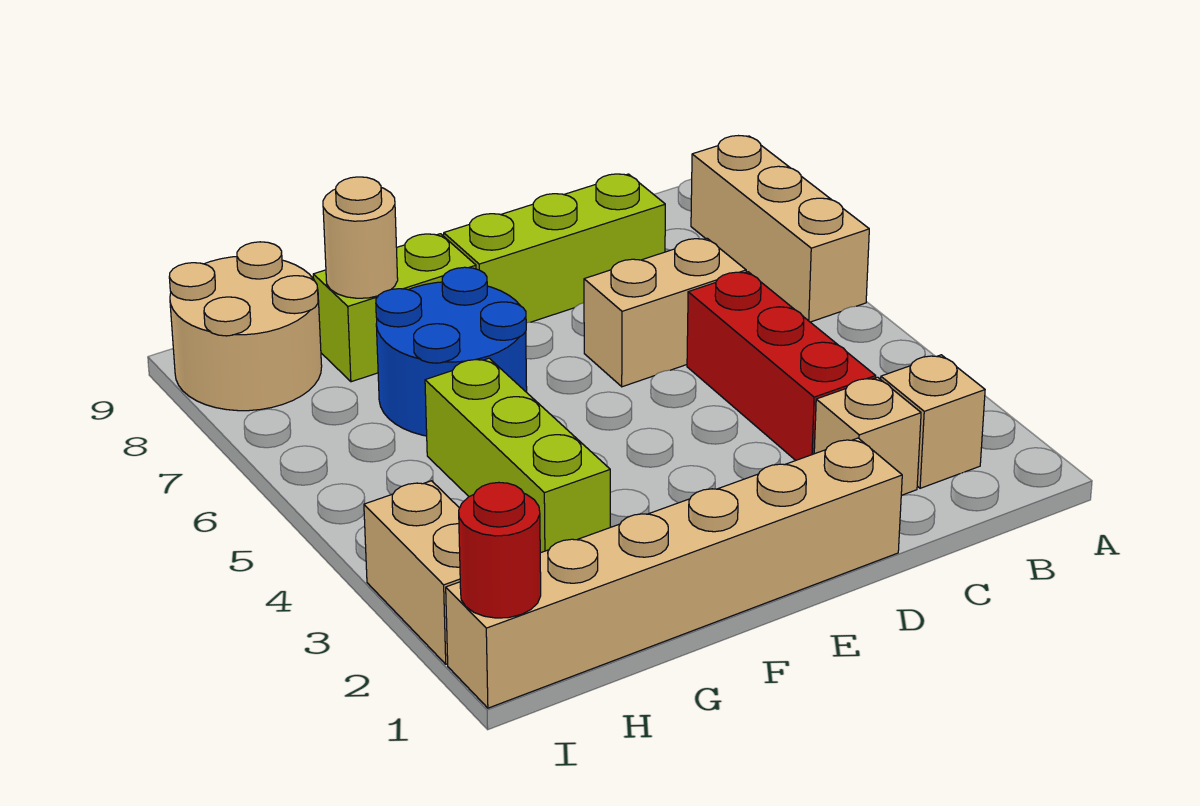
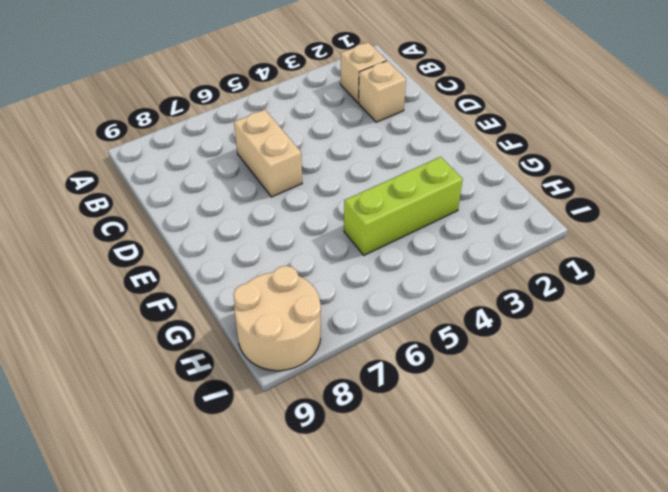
none -> tan 1x3 brick [691,136,869,322]
none -> red 1x3 brick [687,272,876,460]
none -> lime 1x3 brick [444,174,665,323]

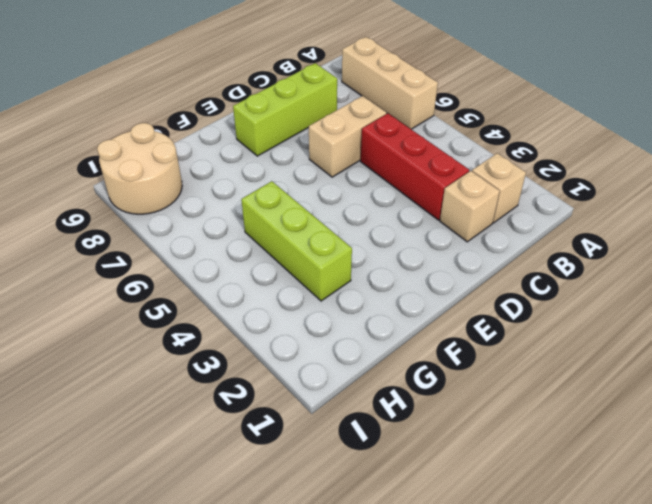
none -> tan 1x6 brick [446,438,902,708]
none -> blue 2x2 round brick [376,267,527,436]
none -> lime 1x2 brick [313,234,476,382]

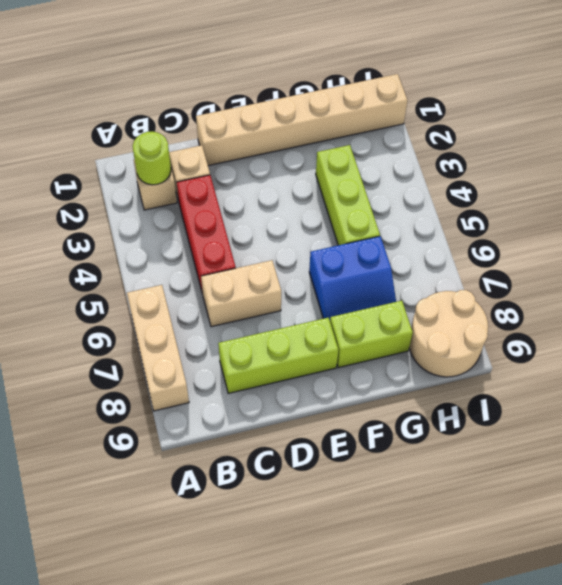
lime 1x1 round brick [133,132,171,185] -> none
blue 2x2 slope [309,236,396,320] -> blue 2x2 round brick [376,267,527,436]
none -> tan 1x2 brick [364,481,460,664]
none -> tan 1x1 round brick [323,177,398,298]
none -> red 1x1 round brick [459,482,541,618]

